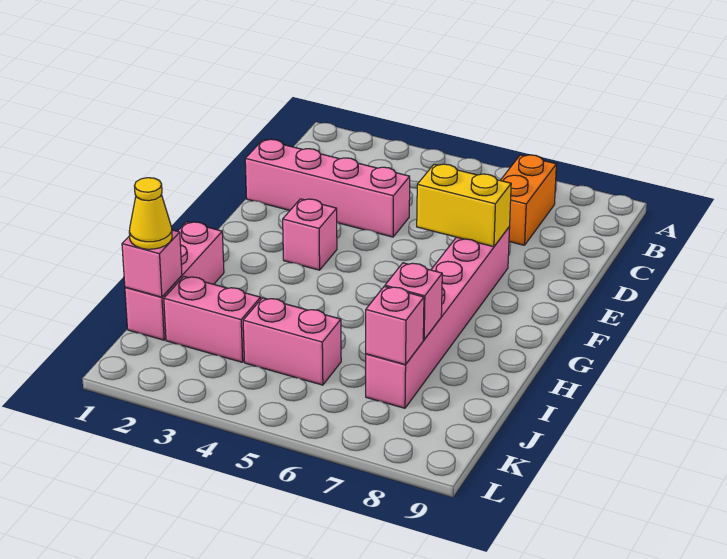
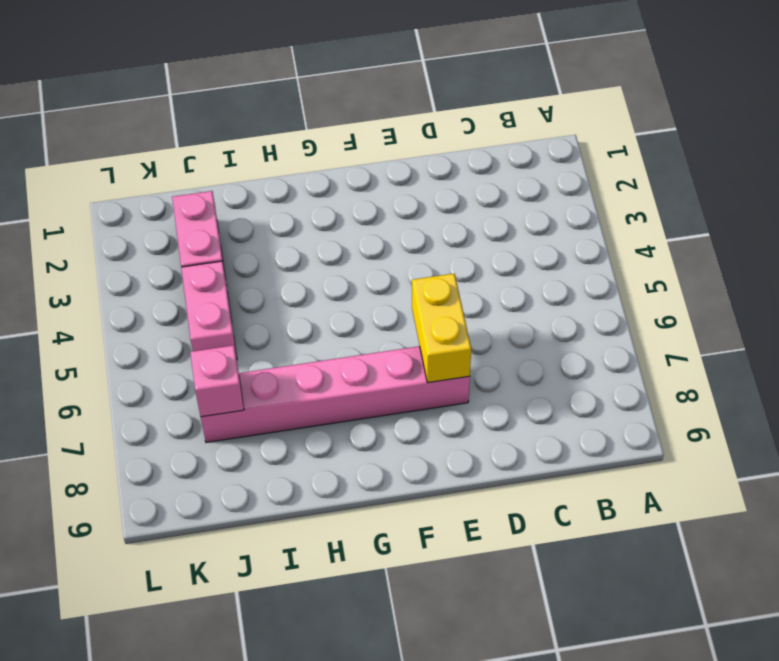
none -> orange 1x2 brick [500,155,556,245]
none -> pink 1x4 brick [245,139,410,237]
none -> pink 1x1 brick [283,199,337,270]

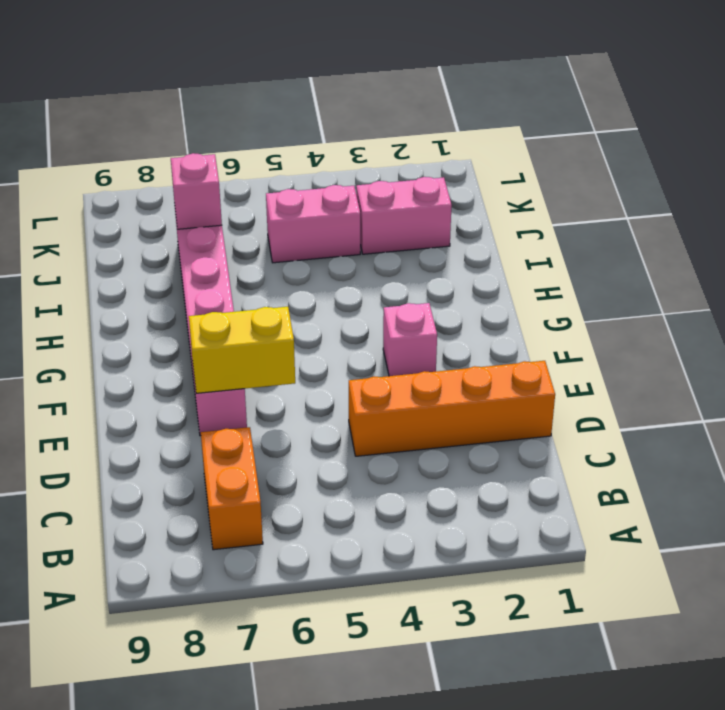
orange 1x4 brick [349,361,555,456] -> pink 1x4 brick [245,139,410,237]
none -> pink 1x3 brick [125,222,224,340]
none -> pink 1x1 brick [385,263,442,340]
none -> pink 1x1 brick [122,230,182,297]

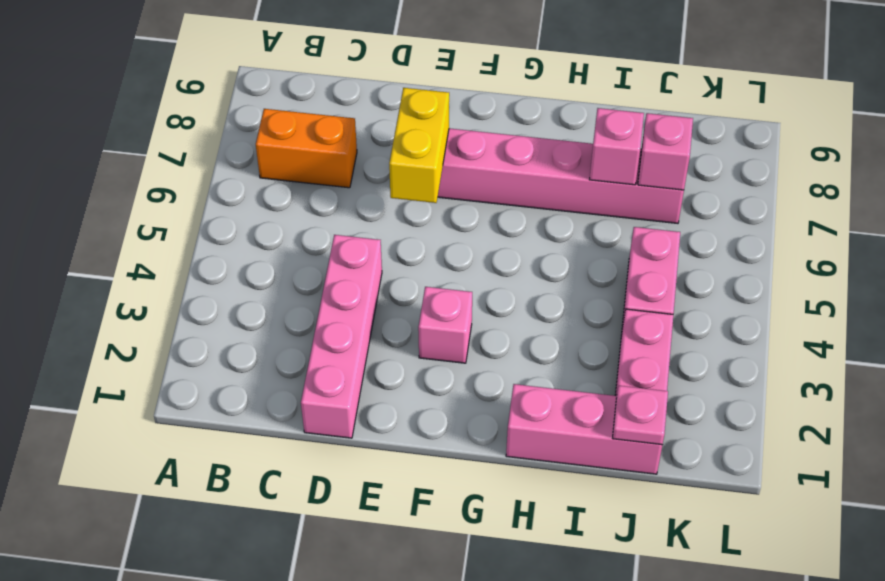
pink 1x1 plate [613,386,668,445] -> pink 1x1 brick [122,230,182,297]
none -> yellow 1x1 cone [129,178,172,249]

